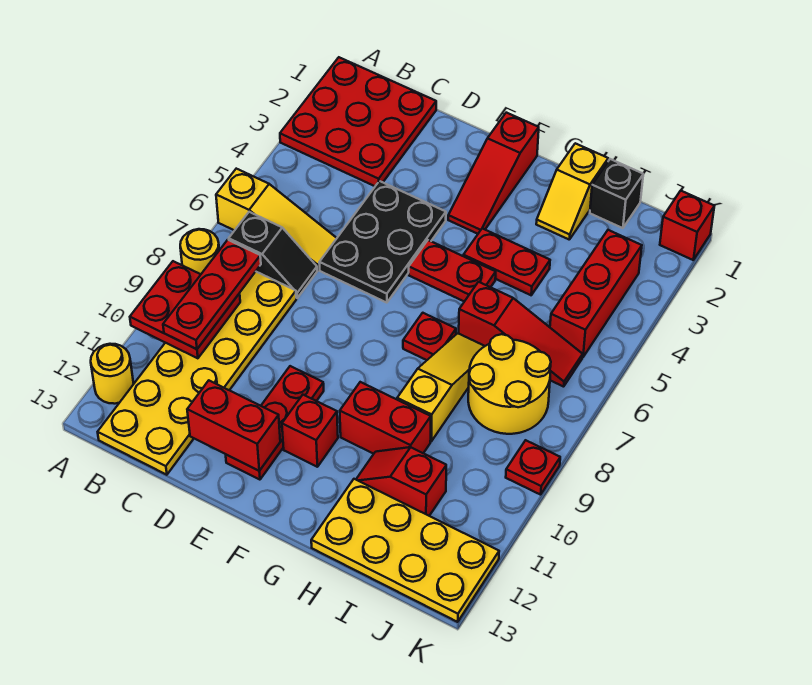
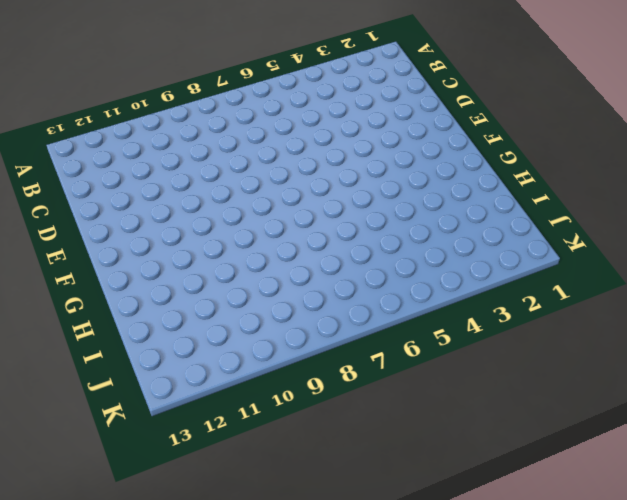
none -> red 3x3 plate [280,57,436,186]
none -> yellow 1x3 slope [216,169,337,270]
none -> yellow 1x1 round brick [180,229,219,274]

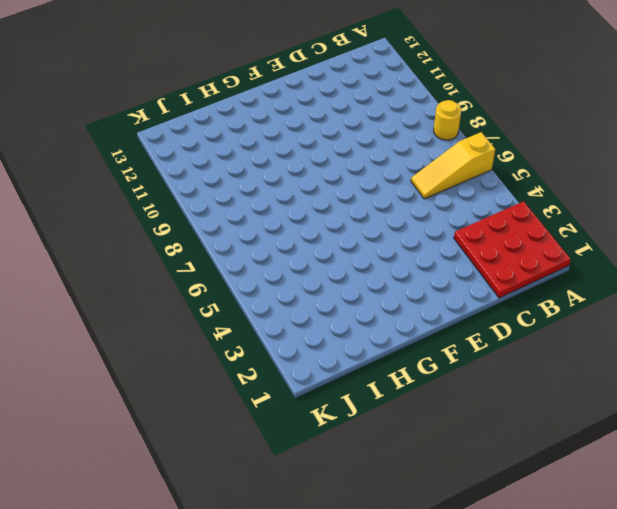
none -> yellow 1x1 round brick [91,344,134,404]
none -> black 1x2 slope [229,212,317,298]
none -> yellow 2x6 plate [98,272,296,475]

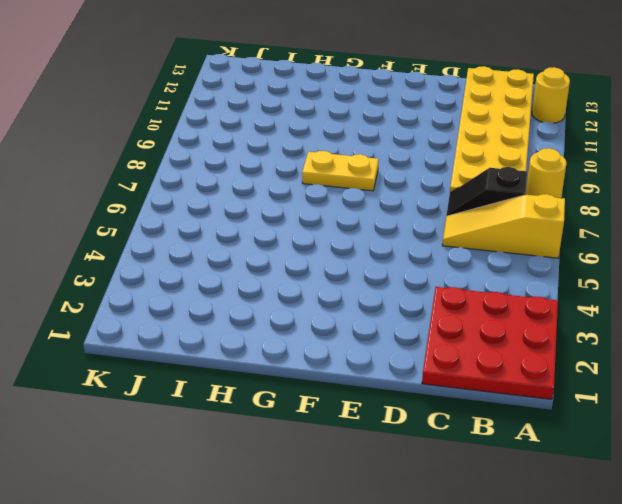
yellow 1x2 plate [302,151,379,191] -> none
none -> black 2x3 plate [319,181,446,303]
none -> red 1x3 plate [226,366,324,480]
none -> red 1x3 slope [448,113,539,234]

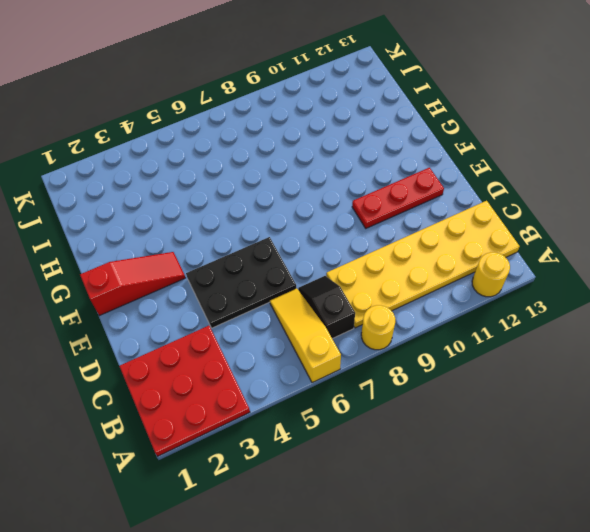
none -> red 1x2 plate [409,240,496,302]
none -> red 1x1 brick [282,395,338,467]
none -> red 1x2 plate [463,228,550,295]

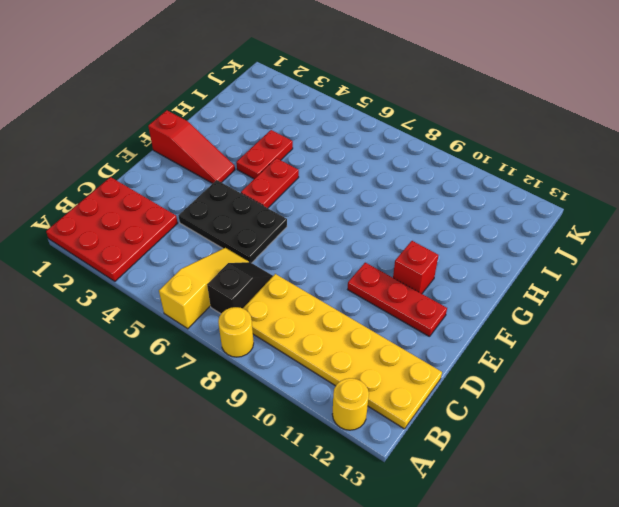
none -> red 1x1 plate [403,313,456,360]
none -> red 1x2 brick [340,382,431,454]
none -> yellow 1x2 slope [536,143,608,239]

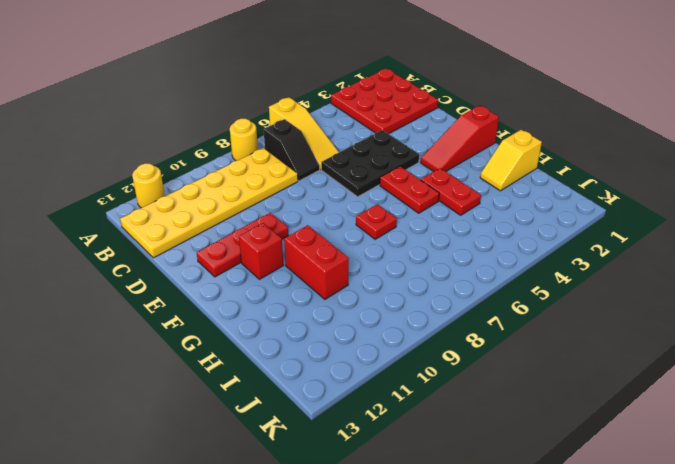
none -> red 1x3 slope [459,282,583,387]
none -> yellow 1x3 slope [397,333,485,441]
none -> red 1x2 slope [356,447,446,516]

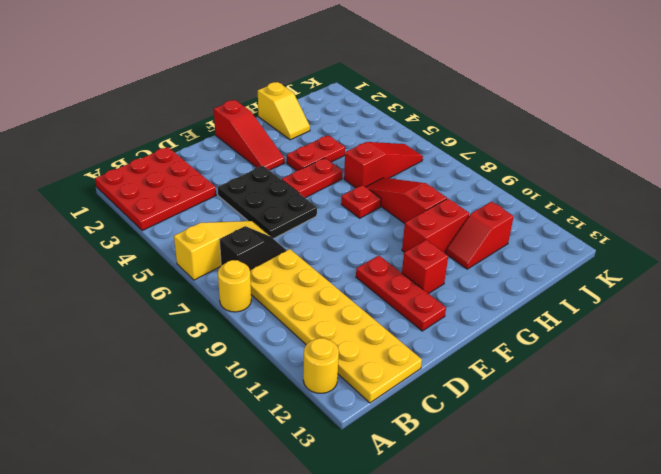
red 1x3 slope [366,178,447,224] -> yellow 1x3 slope [397,333,485,441]
none -> yellow 2x4 plate [311,479,499,622]
none -> black 1x1 brick [590,159,643,228]
none -> yellow 2x2 round brick [468,334,551,434]

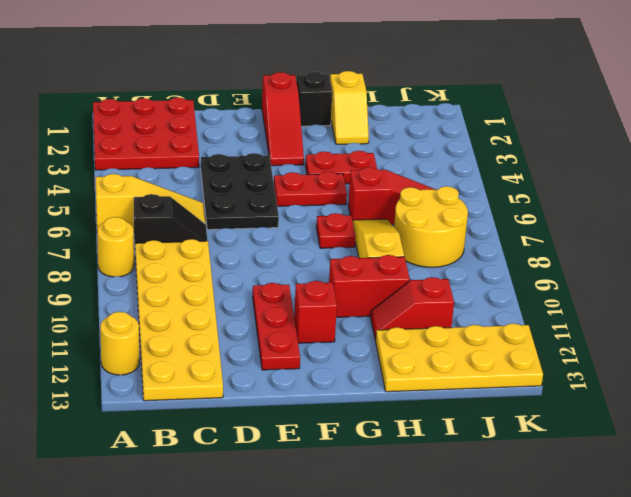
black 1x1 brick [297,72,332,126] -> black 1x1 brick moved to [590,159,643,228]
none -> red 1x3 brick [550,230,642,357]
none -> red 1x1 brick [660,191,714,260]
none -> red 1x1 plate [506,440,560,495]

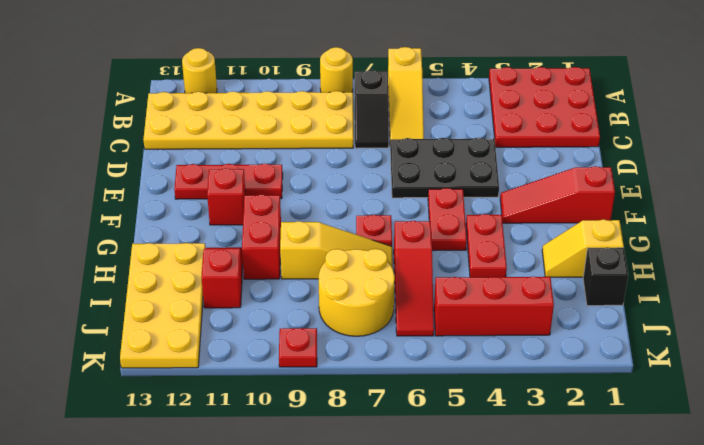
none -> red 1x1 brick [660,191,714,260]
none -> red 2x2 plate [130,261,240,358]
none -> red 1x2 brick [187,381,280,471]

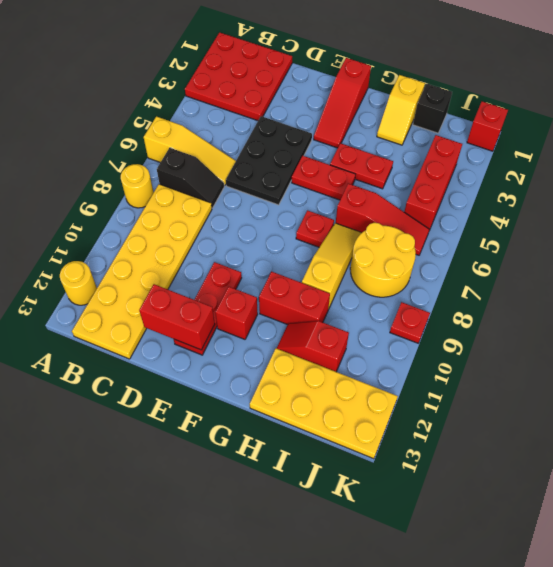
none -> red 2x2 plate [130,261,240,358]
none -> red 1x3 plate [163,240,261,349]

